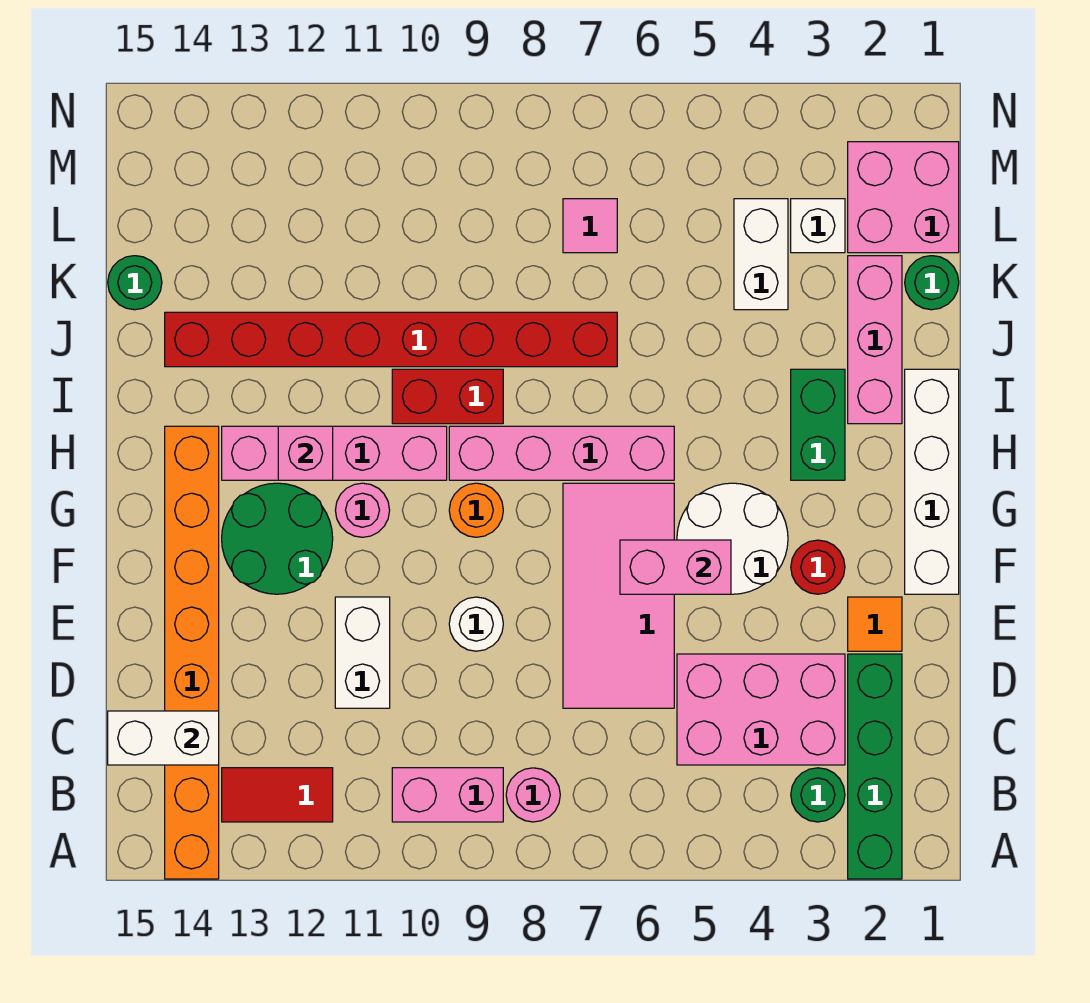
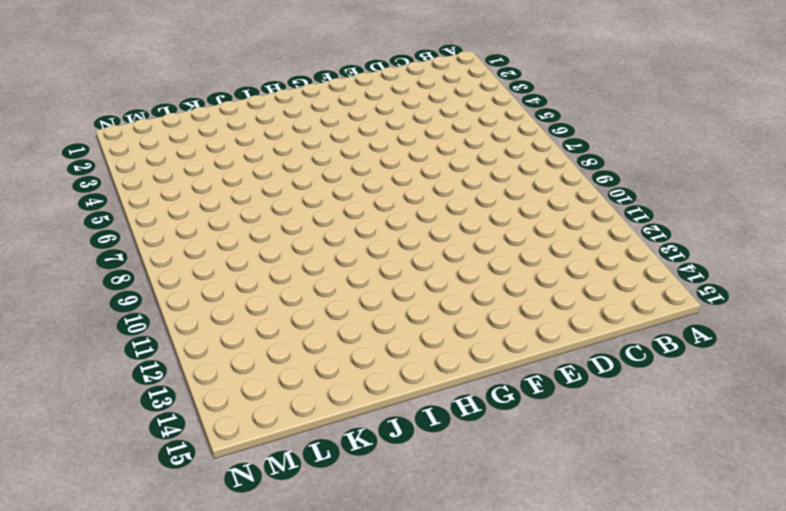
none -> green 1x4 brick [848,654,902,879]
none -> orange 1x8 brick [165,426,219,879]
none -> green 1x1 round brick [791,768,845,822]
none -> pink 1x1 round brick [506,768,560,822]

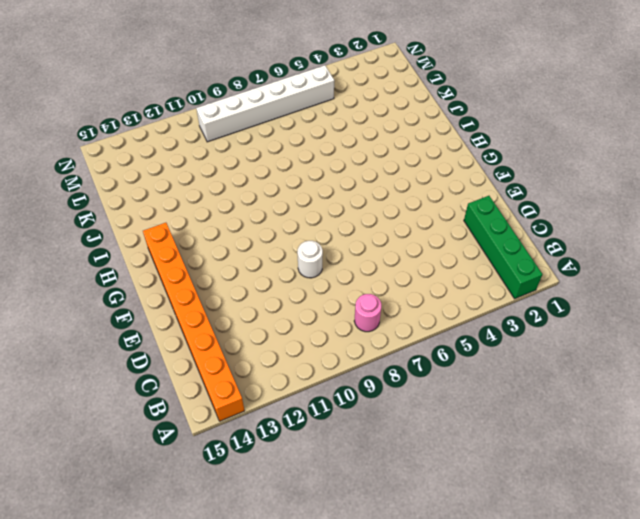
white 1x6 brick [196,65,334,142] -> none
none -> green 1x1 round brick [791,768,845,822]
none -> pink 1x2 brick [392,768,503,822]
none -> red 1x2 tile [222,768,333,822]
none -> pink 2x3 brick [677,654,845,765]

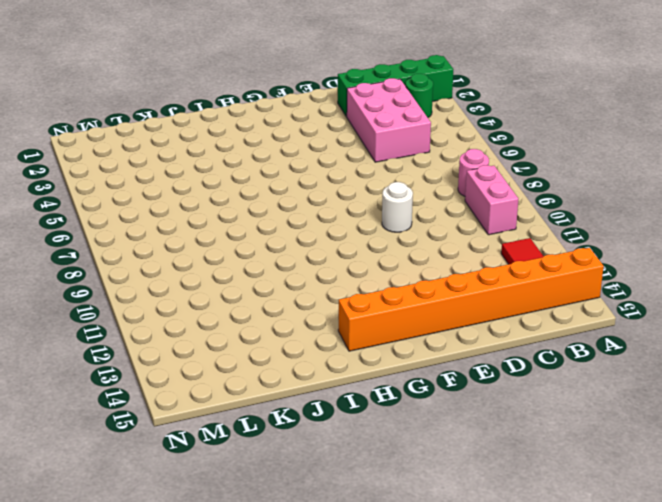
none -> pink 2x4 tile [563,483,674,708]
none -> white 1x2 brick [335,597,390,708]
none -> orange 1x1 tile [848,597,902,651]
none -> white 1x4 brick [905,369,959,594]

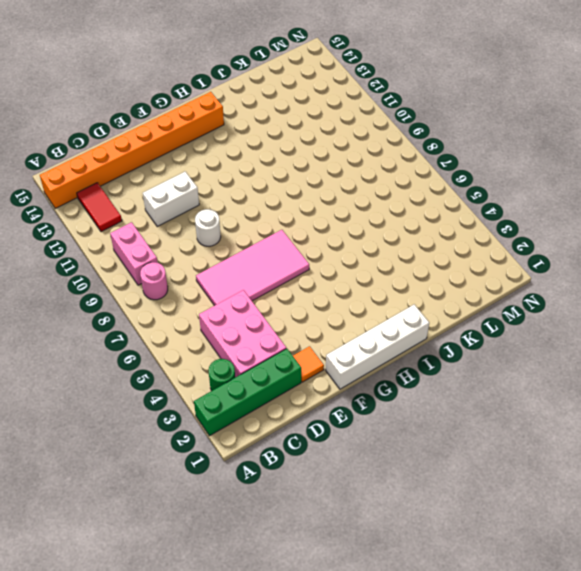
none -> red 1x1 round brick [791,540,845,594]
none -> white 2x2 round brick [677,483,788,594]
none -> green 2x2 round brick [222,483,333,594]
none -> orange 1x1 round brick [449,483,503,537]

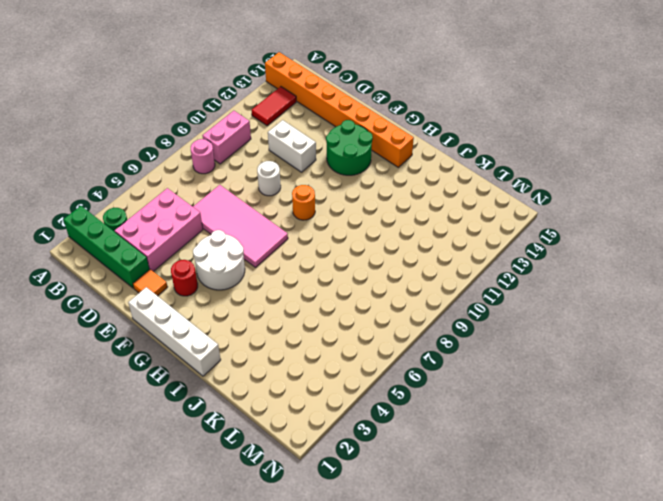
none -> pink 1x1 round brick [335,483,390,537]
none -> green 1x2 brick [791,369,845,480]
none -> pink 1x4 brick [449,426,674,480]
none -> pink 1x4 brick [222,426,447,480]

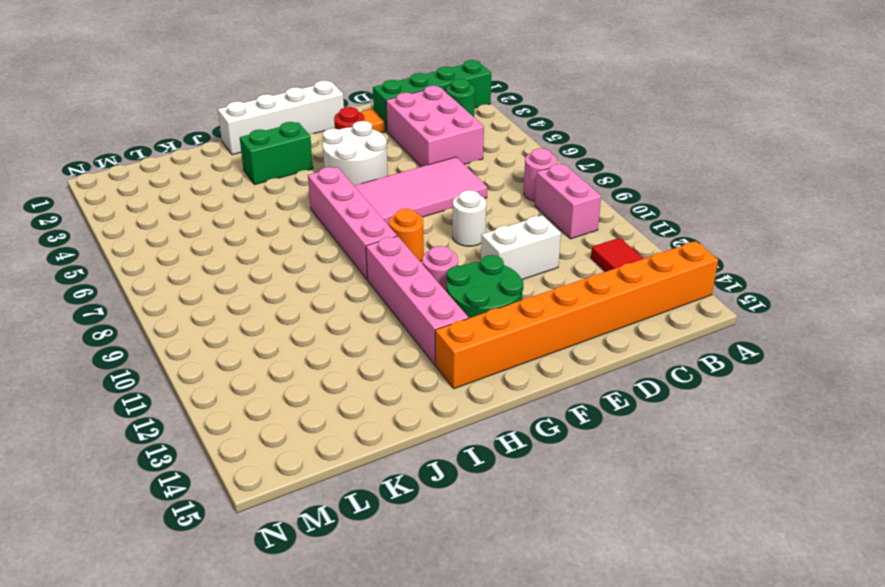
none -> pink 1x3 brick [848,256,902,424]
none -> red 1x2 brick [392,369,503,424]
none -> red 1x8 brick [165,312,617,367]
none -> green 1x1 round brick [905,256,959,310]

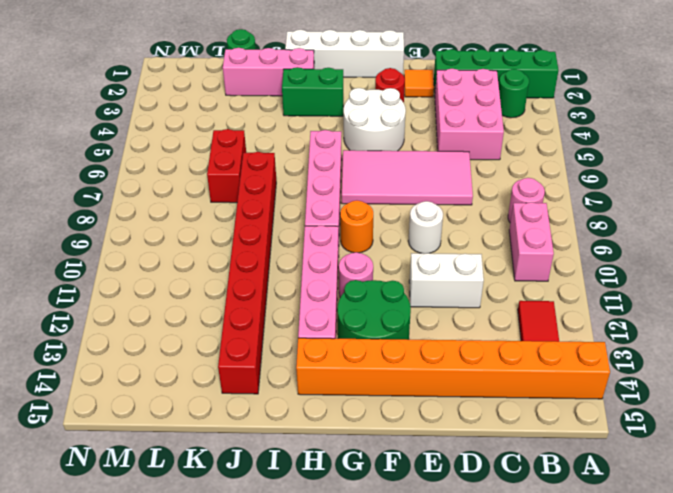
red 1x2 brick [207,129,246,203] -> red 1x2 brick moved to [392,369,503,424]
none -> white 1x2 brick [734,199,788,310]
none -> green 1x1 round brick [108,256,162,310]
none -> pink 2x2 brick [848,142,959,253]
none -> white 1x1 brick [791,199,845,253]

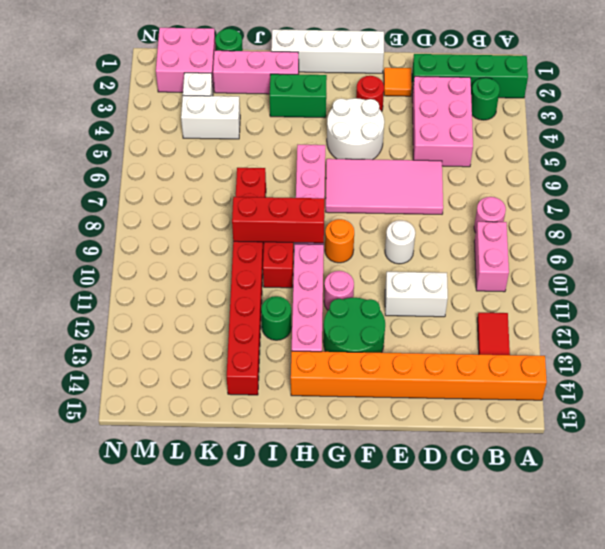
red 1x3 brick [232,197,324,243] -> none
green 1x1 round brick [261,296,291,340] -> green 1x1 round brick moved to [108,256,162,310]
none -> pink 1x1 tile [563,199,617,253]
none -> white 1x2 brick [108,711,219,765]
none -> pink 1x2 brick [620,540,731,594]
none -> pink 1x1 brick [278,426,333,480]

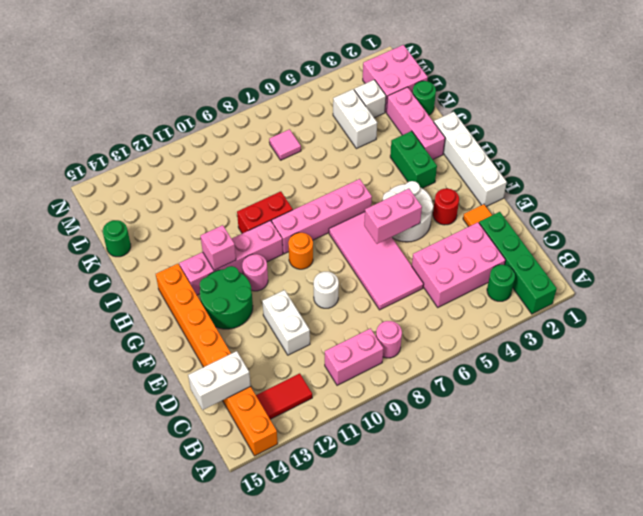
none -> red 1x8 brick [165,312,617,367]

